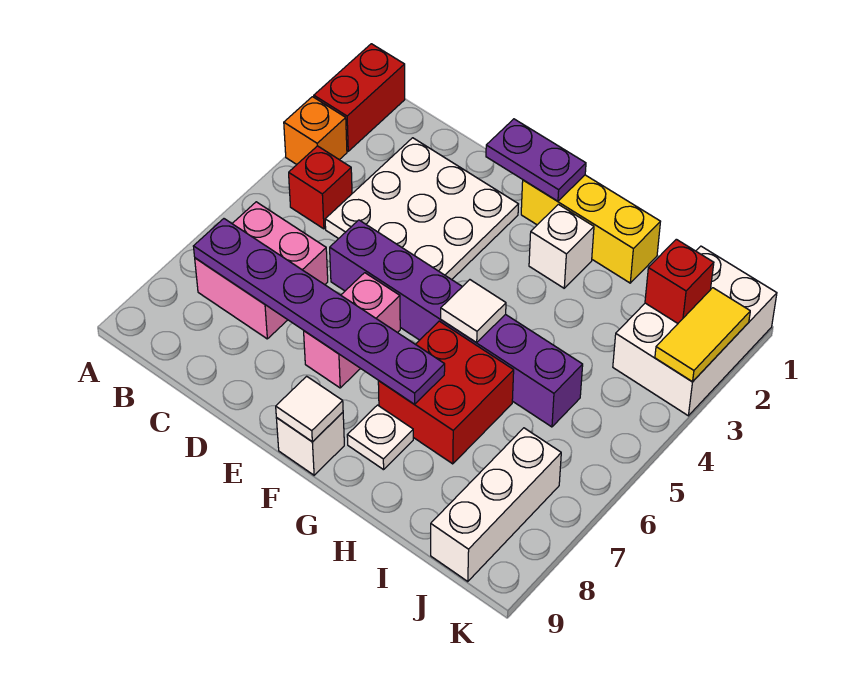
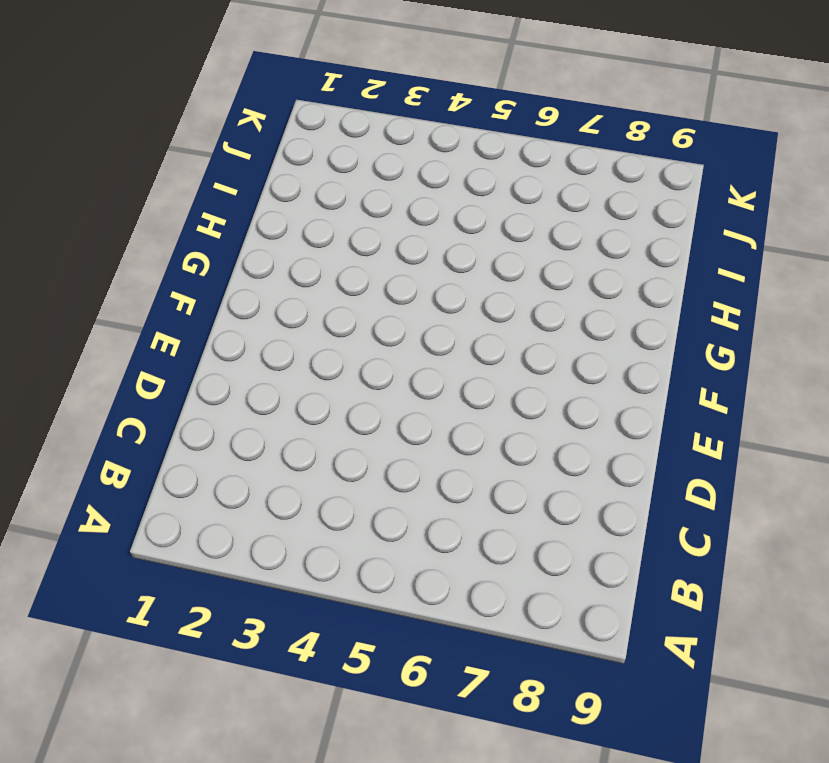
none -> red 1x2 brick [314,44,405,151]
none -> orange 1x1 brick [284,97,347,164]
none -> red 1x1 brick [289,146,352,229]

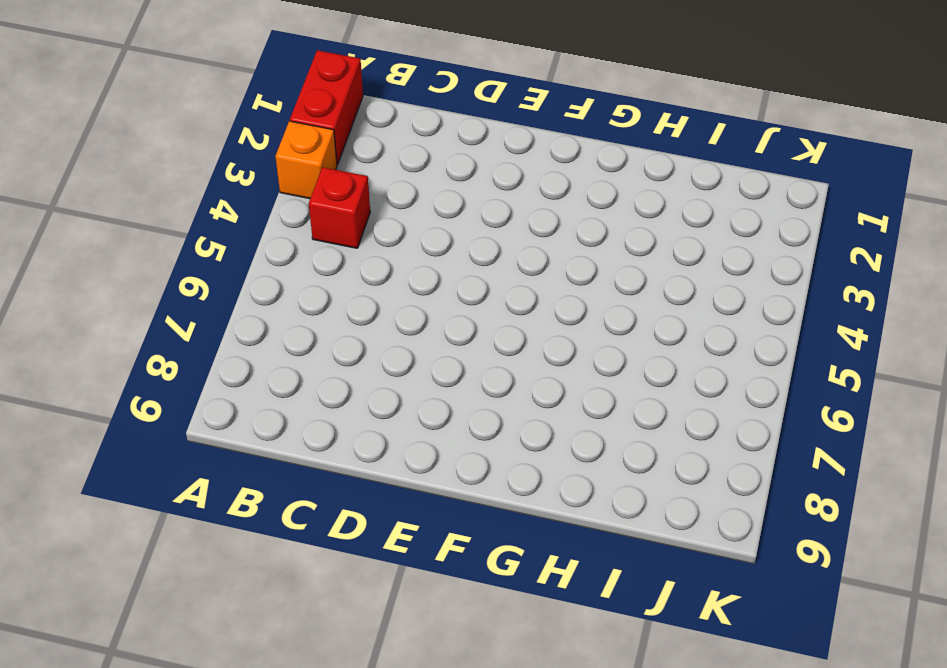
none -> pink 2x2 brick [195,202,328,339]
none -> white 3x3 plate [325,138,518,280]
none -> purple 1x6 brick [330,220,583,427]

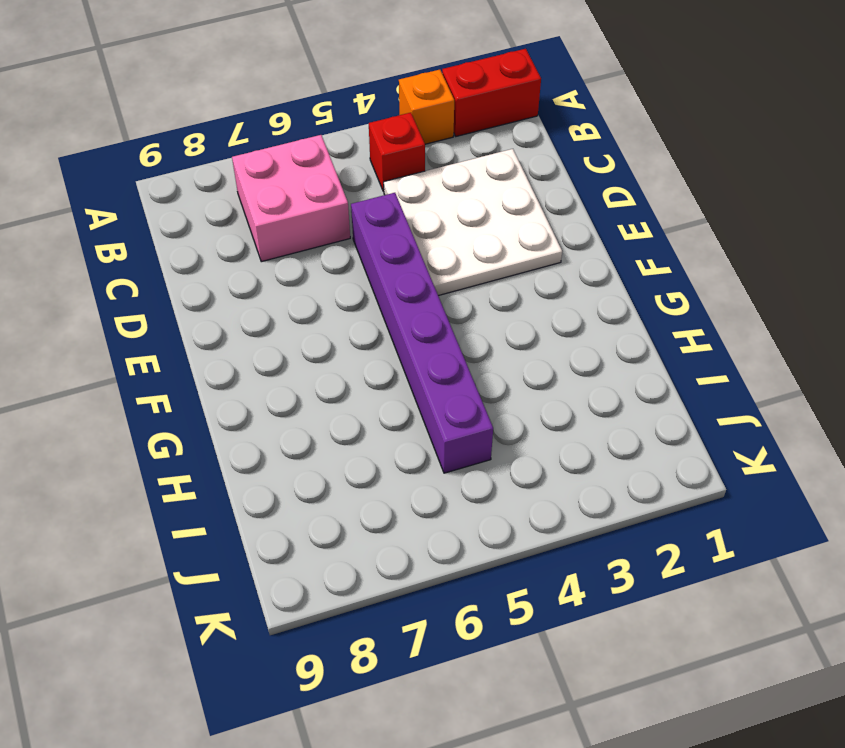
none -> pink 1x2 brick [304,273,400,388]
none -> yellow 1x3 brick [521,175,660,283]
none -> white 1x1 brick [276,412,344,475]

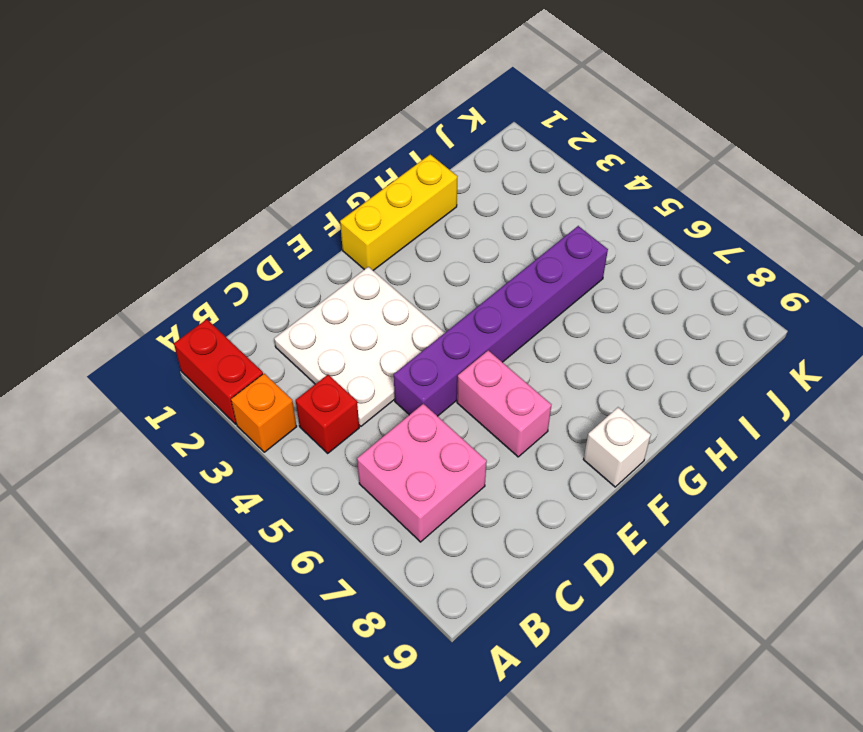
none -> white 1x1 brick [529,204,594,288]
none -> red 2x2 brick [378,321,514,464]
none -> white 1x1 plate [347,405,413,470]

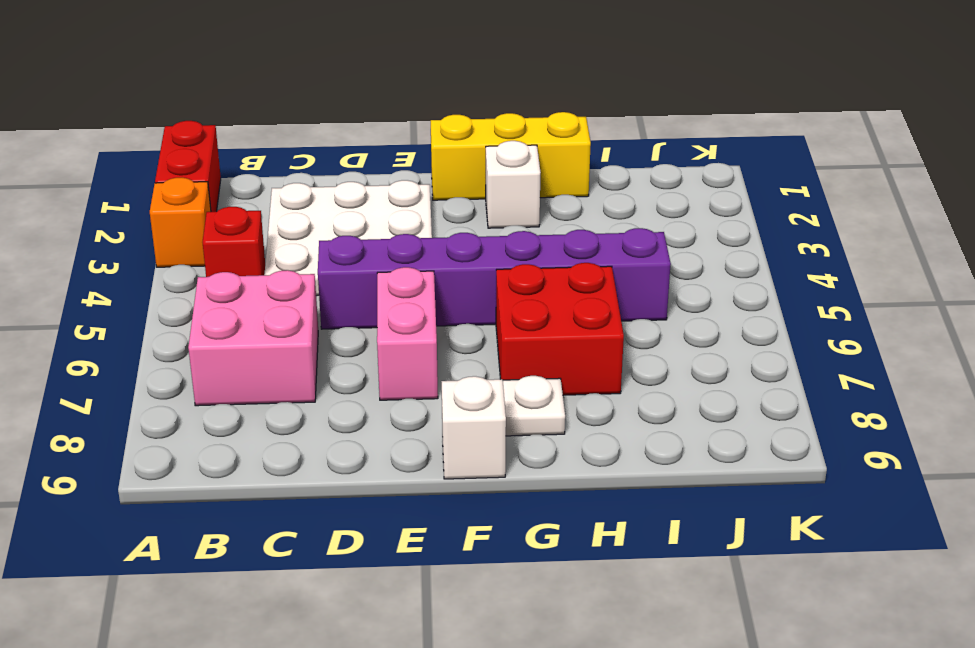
none -> white 2x3 brick [613,246,777,416]
none -> white 1x3 brick [431,428,561,582]
none -> purple 1x6 plate [193,219,445,404]

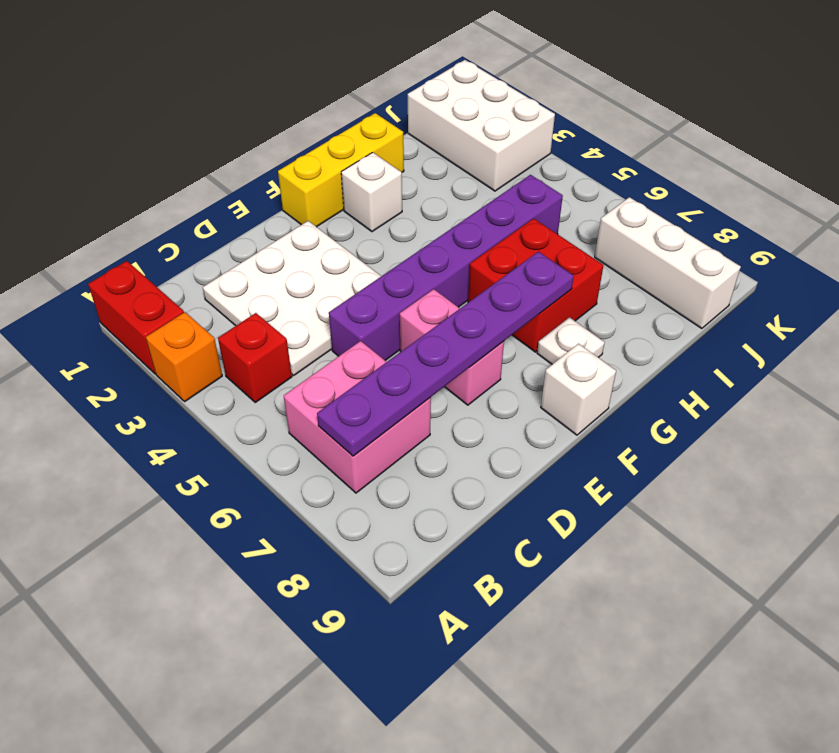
none -> purple 1x2 plate [486,119,586,201]
none -> white 1x1 tile [276,376,343,441]
none -> white 1x1 tile [441,280,506,343]

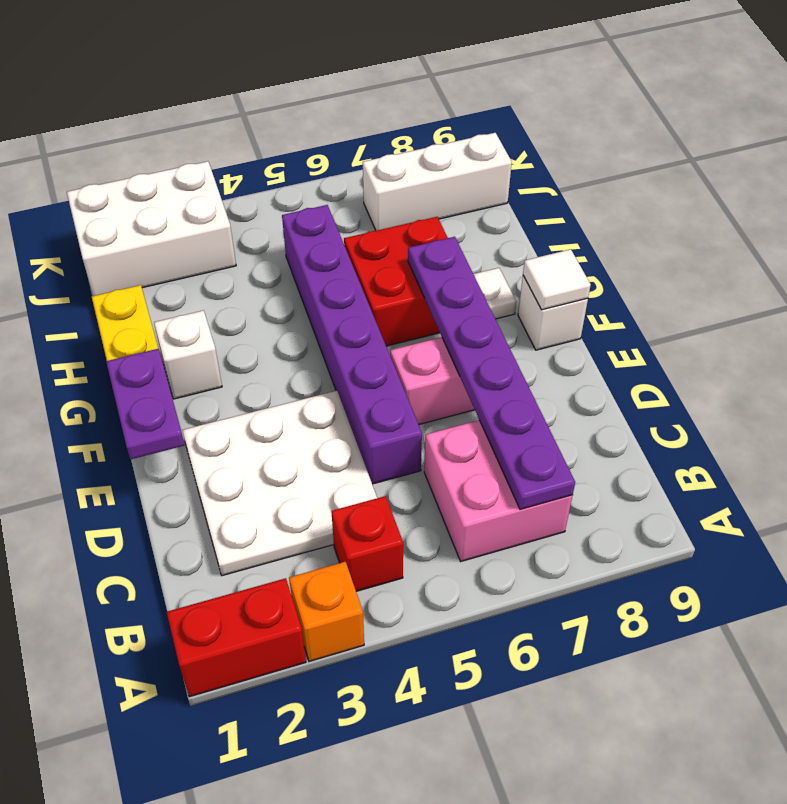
none -> white 1x1 tile [441,280,506,343]
none -> red 1x1 brick [645,239,714,323]
none -> yellow 1x2 tile [655,288,750,382]

